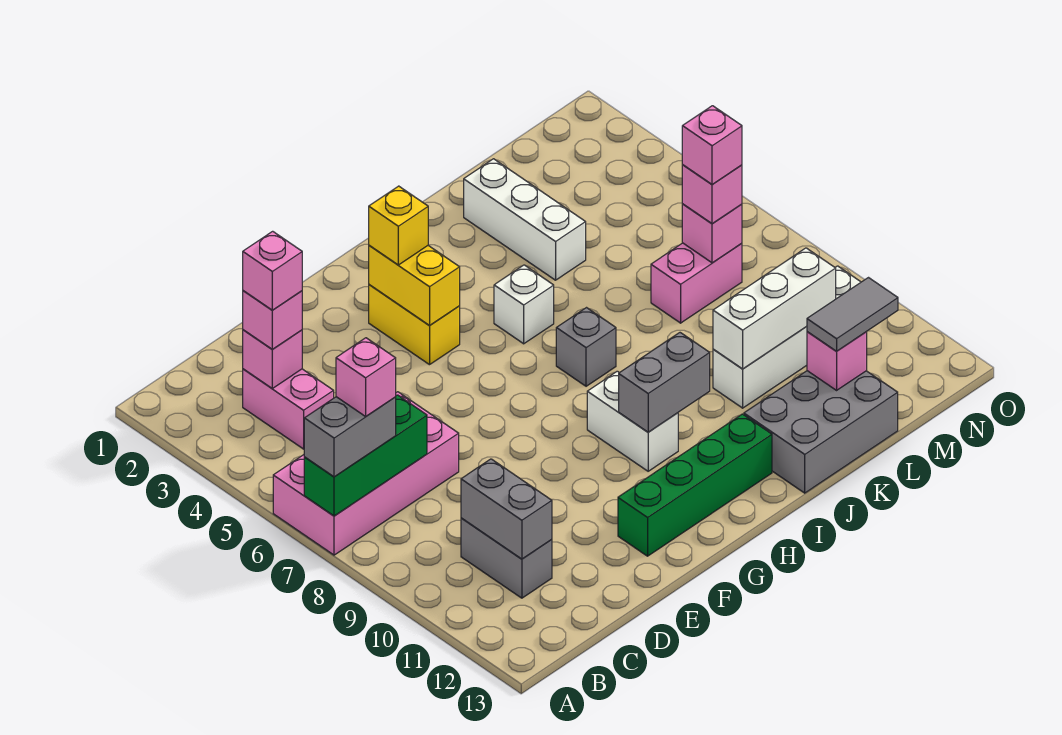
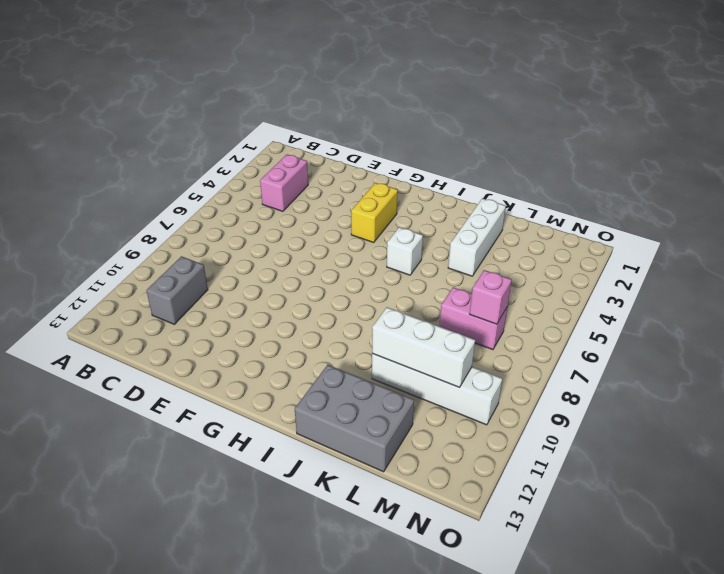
none -> pink 2x4 brick [273,392,459,555]
none -> green 1x4 brick [618,414,772,556]
none -> white 1x2 brick [587,371,678,471]

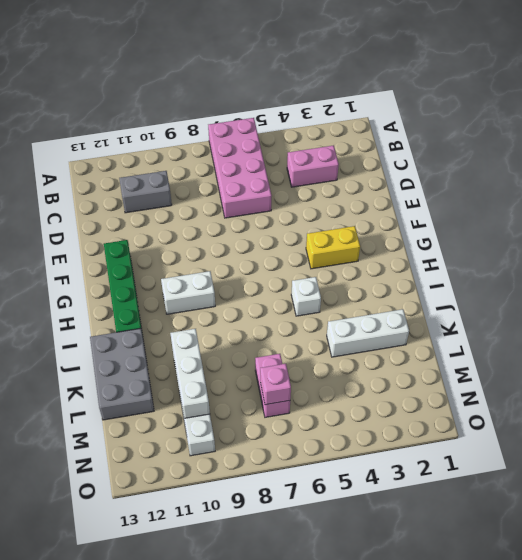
none -> grey 1x1 brick [556,308,616,386]
none -> green 1x3 brick [304,395,427,516]
none -> pink 1x1 brick [243,330,302,388]

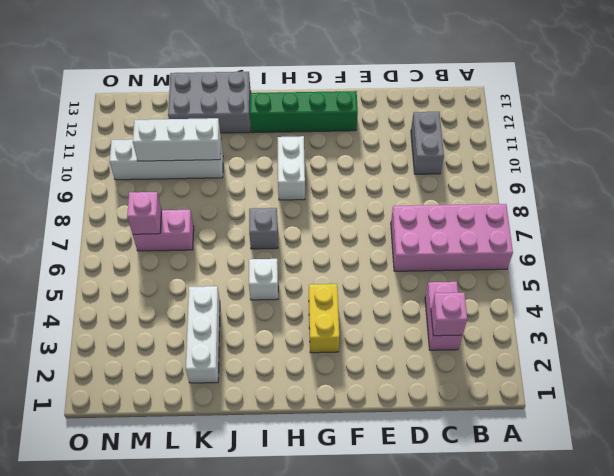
none -> green 1x3 brick [304,395,427,516]
none -> grey 1x2 brick [461,459,552,559]
none -> yellow 1x2 brick [369,245,460,326]

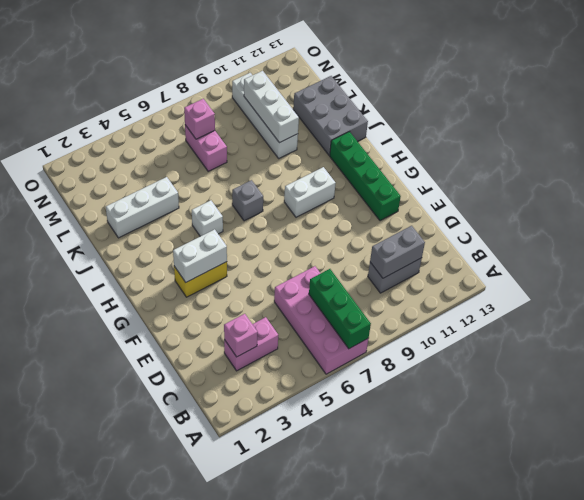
white 1x2 brick [173,229,227,282] -> yellow 1x2 brick [369,245,460,326]
none -> grey 1x2 brick [619,333,710,432]
none -> pink 1x1 brick [807,332,867,390]
none -> grey 1x2 brick [304,397,396,477]

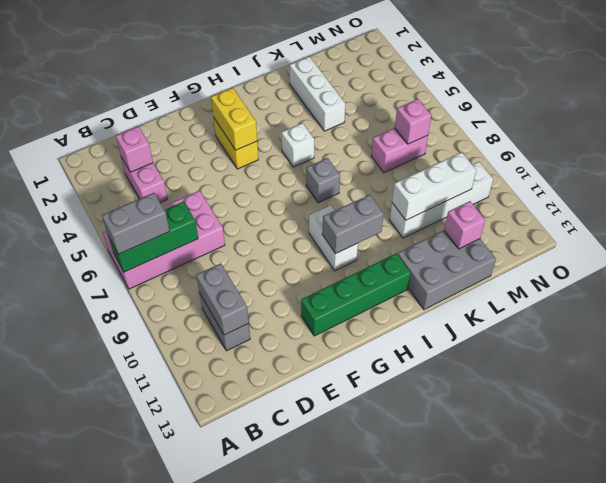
none -> pink 1x1 brick [243,291,302,349]
none -> yellow 1x1 brick [369,186,428,265]
none -> grey 1x2 tile [807,278,898,351]

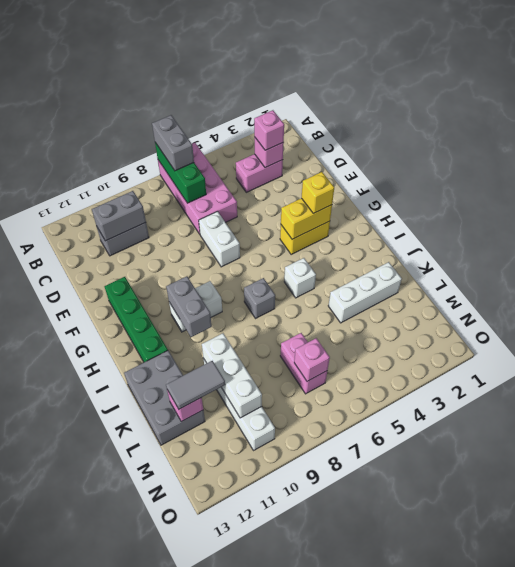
white 1x2 brick [199,211,240,267] -> none
grey 1x2 tile [166,361,225,409] -> grey 1x2 tile turned to [807,278,898,351]
none -> pink 1x1 brick [682,165,742,224]
none -> pink 1x1 brick [336,338,396,416]
none -> pink 1x1 brick [243,231,302,310]

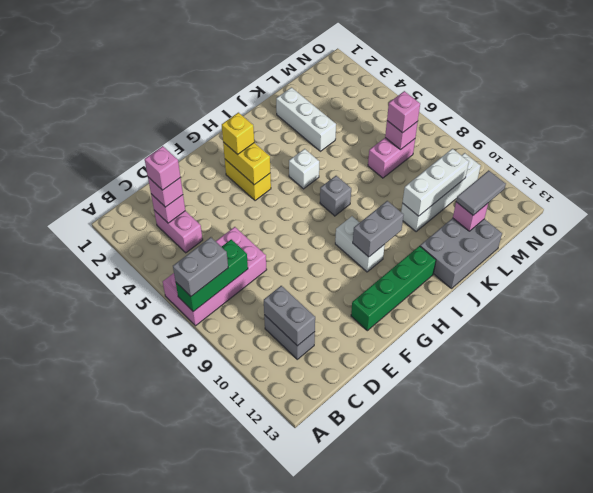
none -> pink 1x1 brick [336,338,396,416]
none -> pink 1x1 brick [682,106,742,184]

